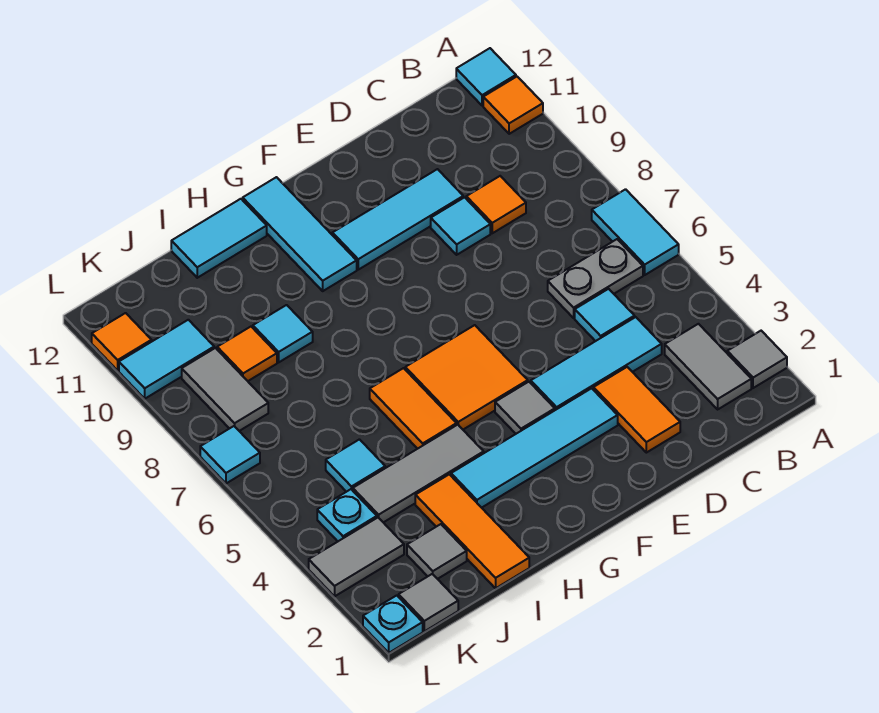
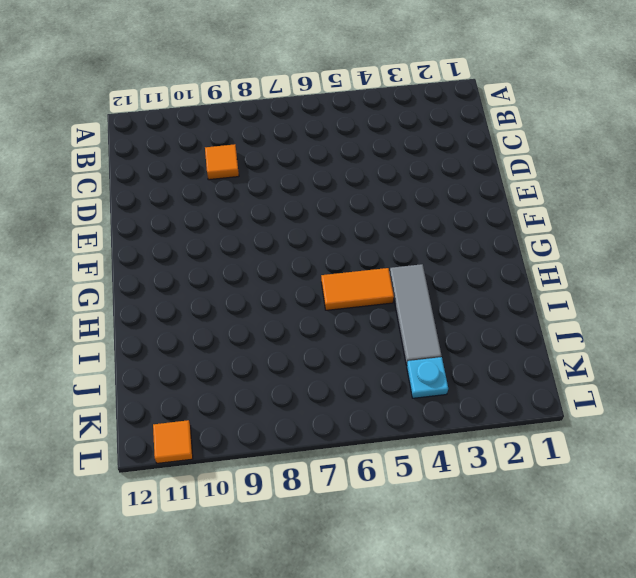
none -> grey 1x1 tile [727,331,787,388]
none -> cyan 1x2 tile [592,189,679,275]
none -> orange 1x1 tile [483,77,543,134]
none -> cyan 1x1 tile [456,48,516,106]

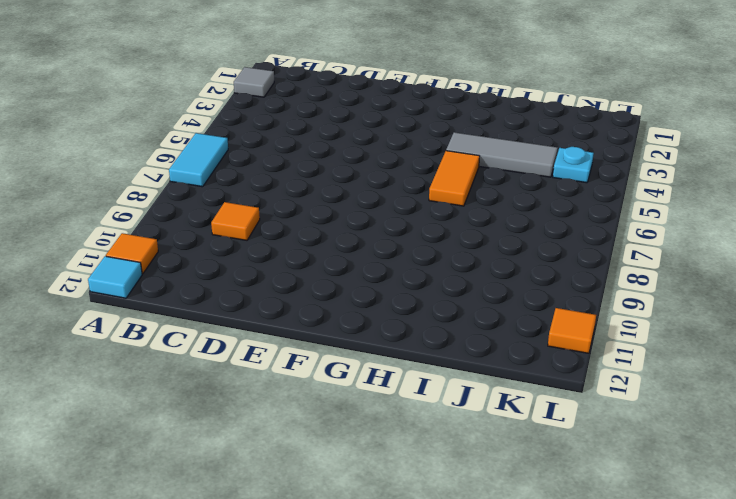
none -> grey 1x2 tile [665,324,751,409]
none -> grey 1x2 plate [548,239,643,318]
none -> cyan 1x3 tile [531,317,662,410]
none -> cyan 1x1 tile [575,289,635,341]

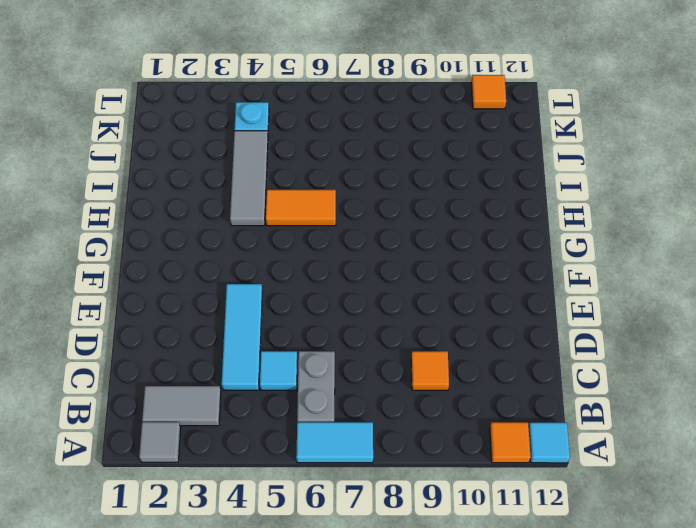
none -> orange 1x2 tile [593,367,680,453]
none -> cyan 1x1 tile [431,197,490,255]
none -> cyan 1x3 tile [332,169,463,270]
none -> cyan 1x4 tile [451,388,618,508]

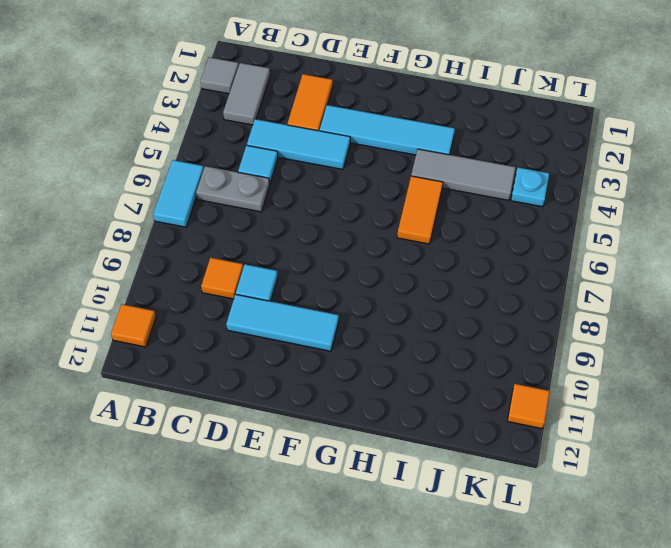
none -> cyan 1x1 tile [456,48,516,106]
none -> grey 1x1 tile [495,382,555,434]
none -> orange 2x2 tile [405,325,528,429]
none -> cyan 1x3 tile [243,177,357,291]

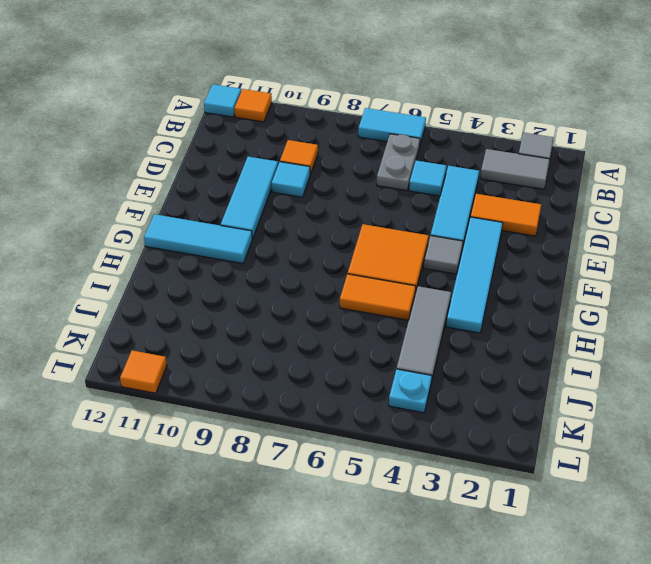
none -> cyan 1x2 tile [171,199,267,278]
none -> orange 1x3 tile [415,474,529,588]
none -> cyan 1x1 tile [253,305,313,362]
none -> grey 1x1 tile [407,524,467,579]

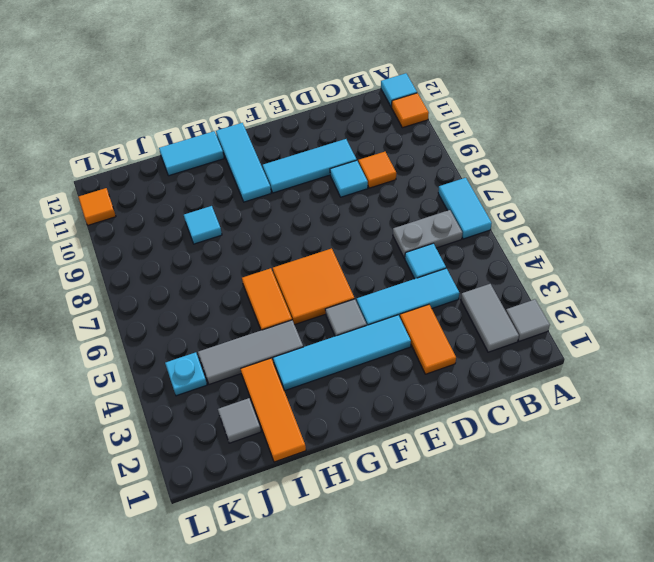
none -> cyan 1x1 tile [326,439,385,492]
none -> orange 1x1 tile [217,327,277,381]
none -> grey 1x1 tile [399,574,458,631]
none -> grey 1x2 tile [309,518,404,596]

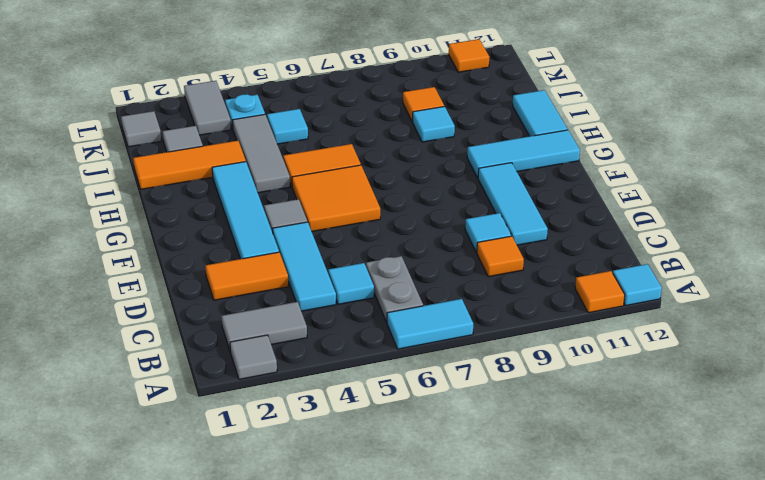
none -> grey 1x2 tile [182,348,268,431]
none -> cyan 1x2 tile [119,320,214,399]
none -> cyan 1x1 plate [363,595,423,653]
none -> cyan 1x1 tile [200,426,260,483]

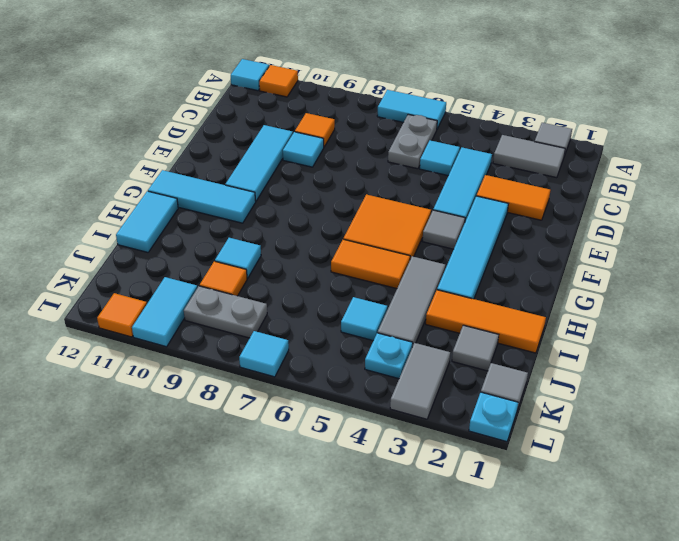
grey 1x2 plate [184,286,267,338] -> grey 1x2 tile [182,348,268,431]

